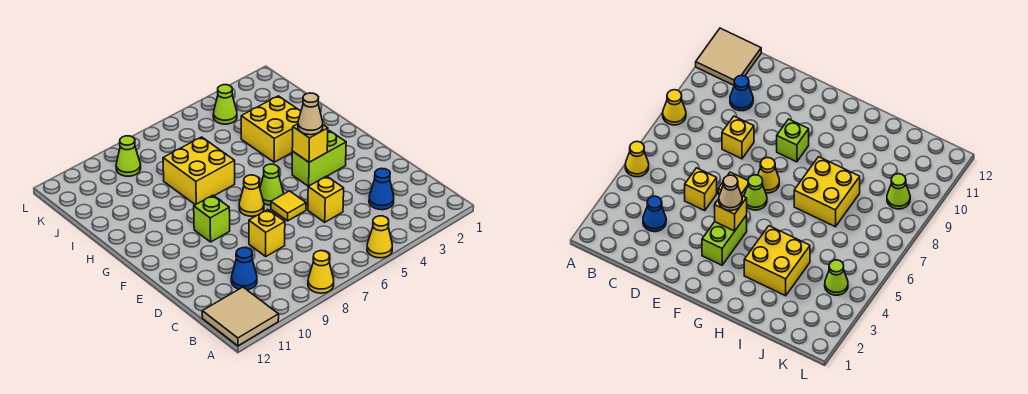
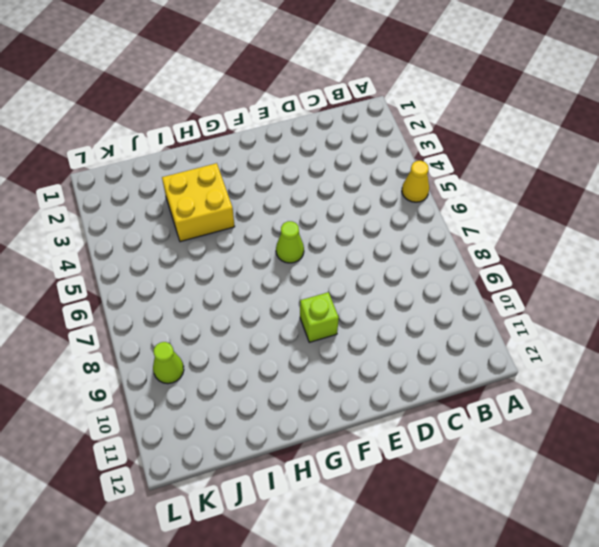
none -> yellow 1x1 cone [308,251,334,293]
none -> tan 2x2 tile [202,287,279,346]
none -> blue 1x1 cone [369,169,394,210]

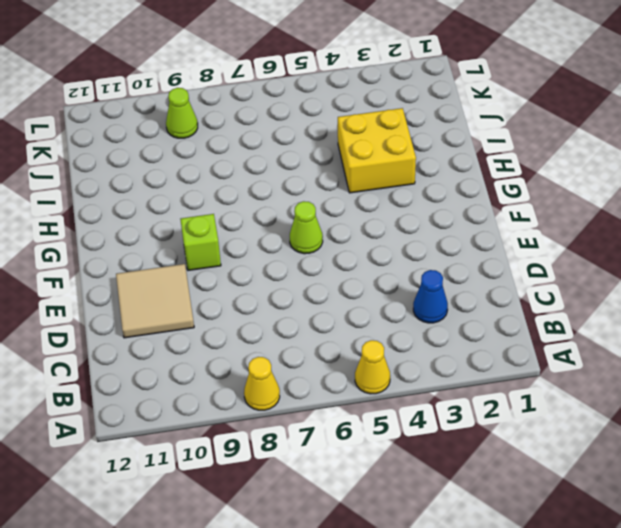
tan 2x2 tile [116,264,194,338] -> tan 2x2 tile moved to [202,287,279,346]
none -> blue 1x1 cone [231,248,257,290]
none -> yellow 1x1 brick [308,176,344,222]
none -> yellow 1x1 brick [249,210,285,256]

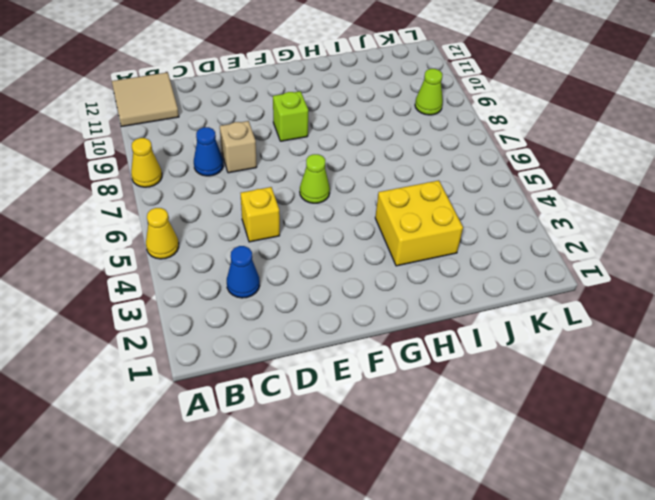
blue 1x1 cone [194,127,223,176] -> blue 1x1 cone moved to [231,248,257,290]
tan 1x1 brick [220,121,257,173] -> yellow 1x1 brick [249,210,285,256]
none -> yellow 1x1 tile [271,191,306,221]
none -> lime 1x2 brick [292,131,346,186]
none -> yellow 1x1 cone [239,175,264,216]

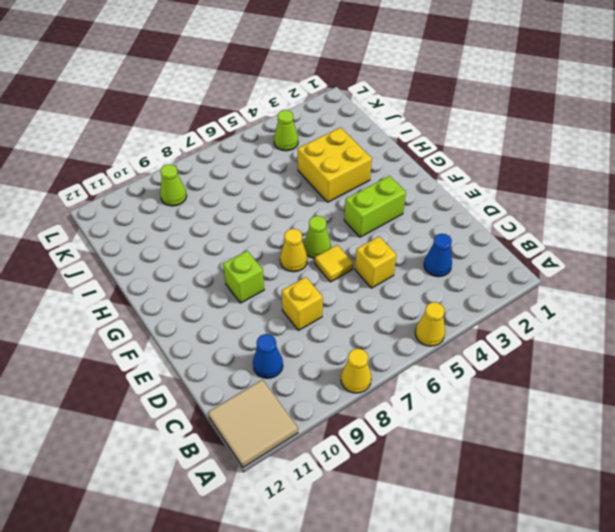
none -> yellow 2x2 brick [163,137,235,205]
none -> yellow 1x1 brick [292,124,328,162]
none -> tan 1x1 cone [298,93,323,135]

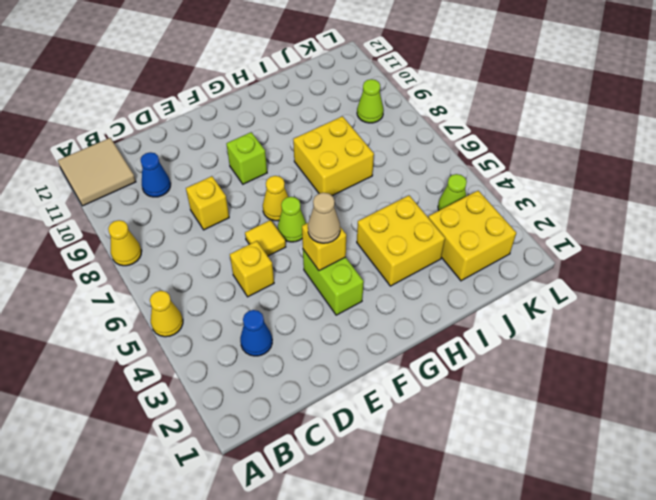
yellow 2x2 brick [428,191,516,281] -> none

